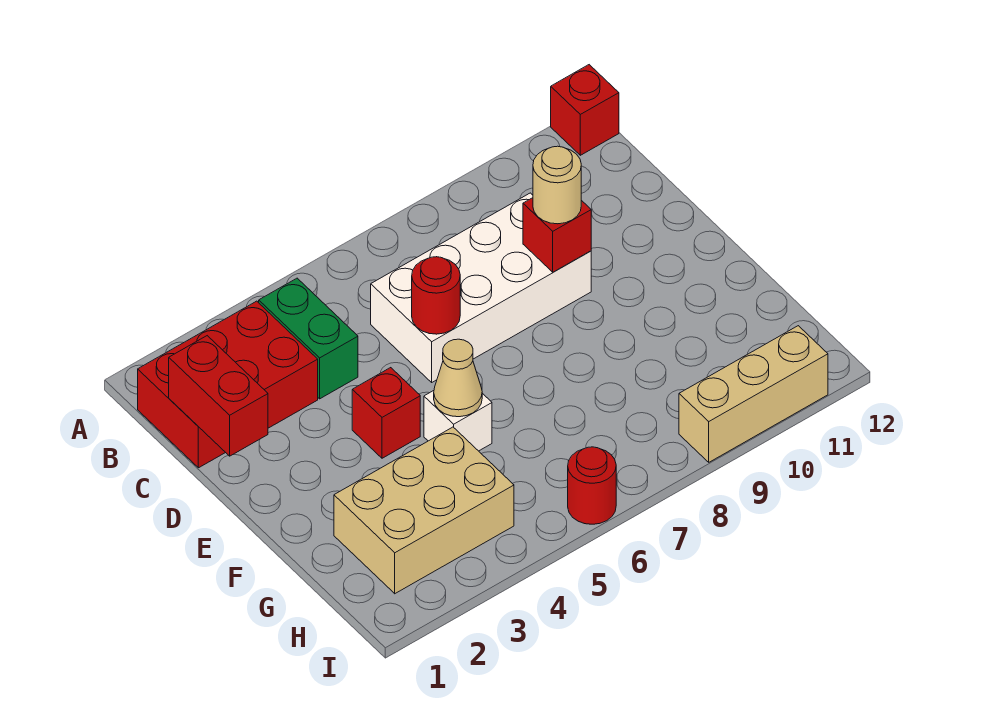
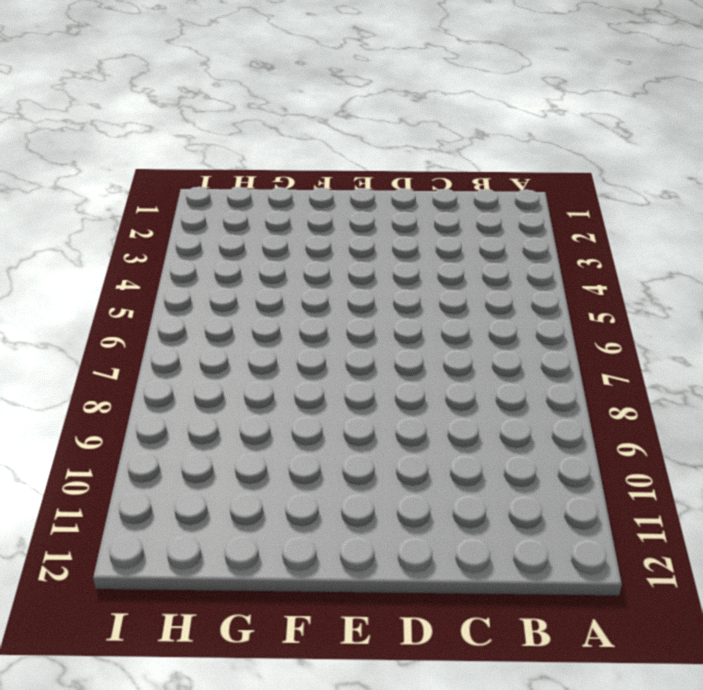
none -> red 1x1 brick [551,65,619,155]
none -> red 2x3 brick [138,301,318,468]
none -> green 1x2 brick [259,278,358,399]

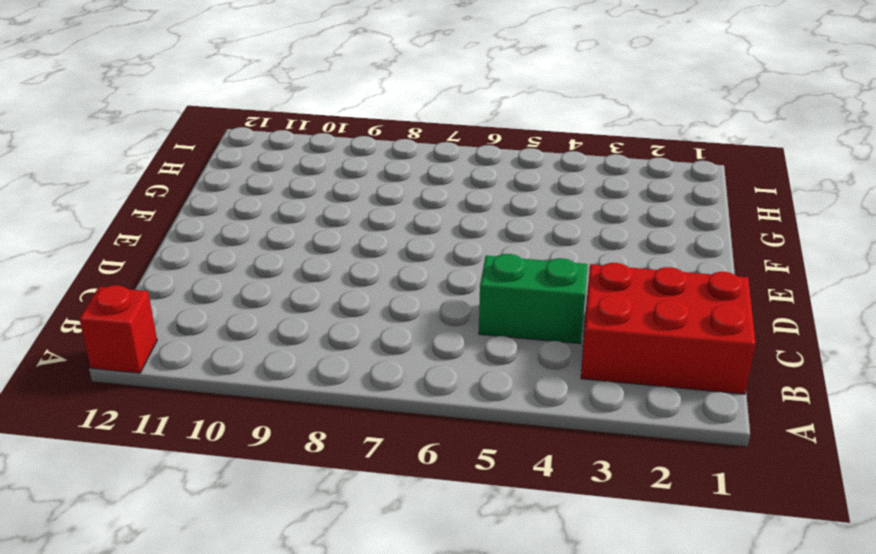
green 1x2 brick [479,254,588,344] -> green 1x2 brick turned to [259,278,358,399]
none -> white 2x4 brick [371,193,591,382]
none -> red 1x1 brick [352,368,420,458]
none -> white 1x1 brick [424,391,492,451]

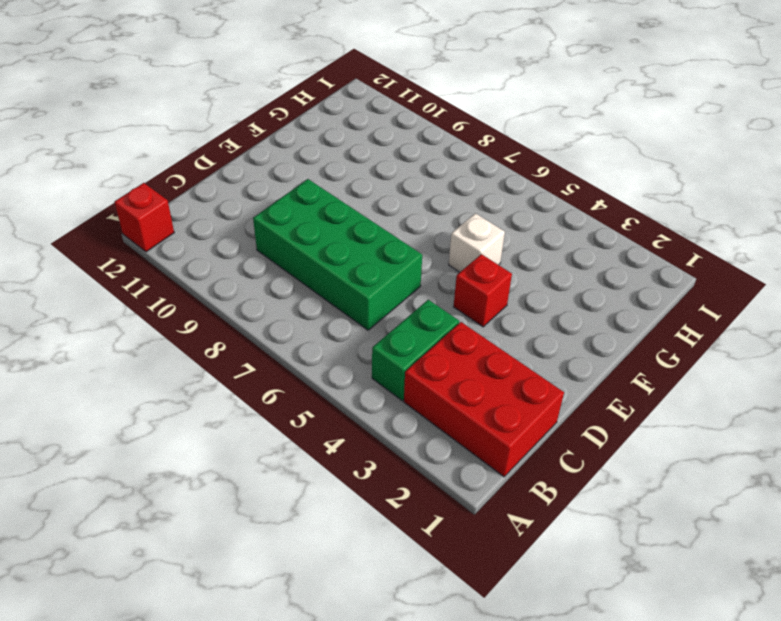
green 2x4 brick [253,179,422,330] -> white 2x4 brick [371,193,591,382]
none -> tan 2x3 brick [334,427,514,594]
none -> red 1x1 round brick [568,447,616,524]
none -> tan 1x3 brick [679,326,828,462]

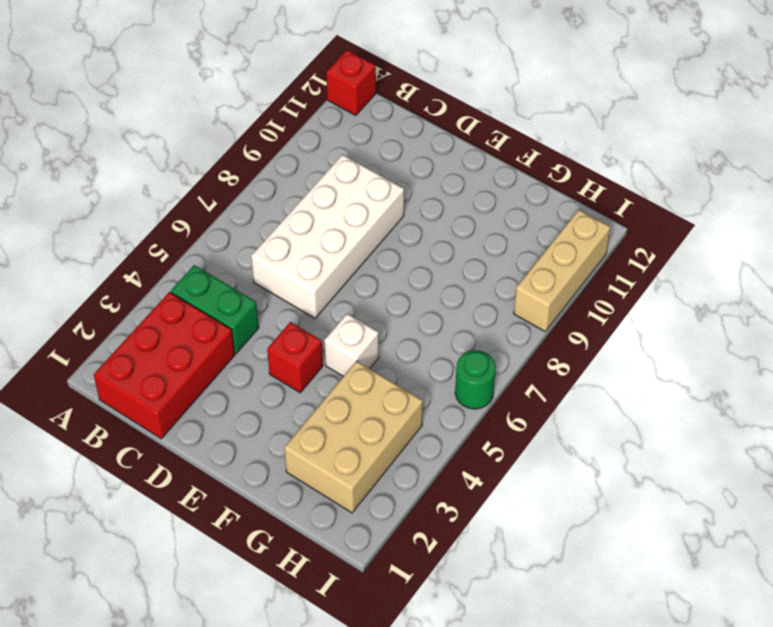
green 1x1 round brick [455,350,496,409] -> red 1x1 round brick [568,447,616,524]
none -> red 1x2 brick [169,336,268,456]
none -> red 1x1 round brick [412,257,460,334]
none -> red 1x1 brick [523,198,591,272]

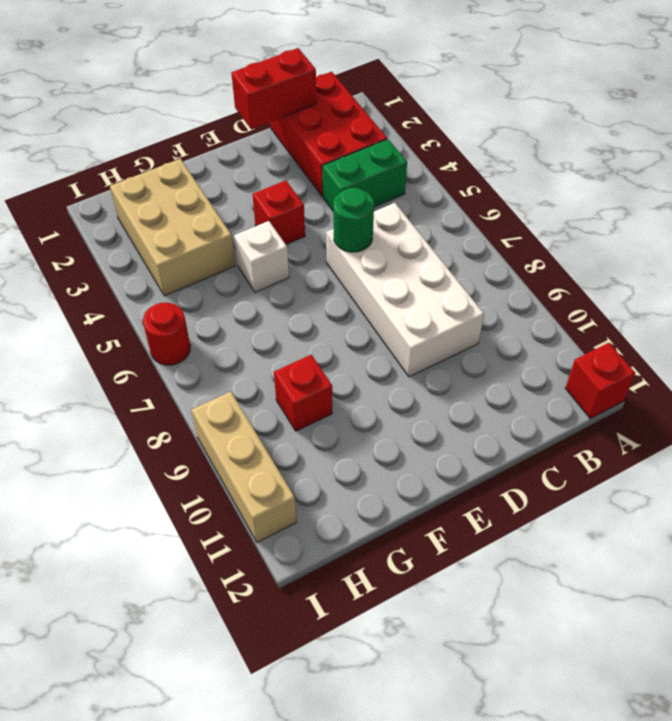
green 1x1 round brick [333,188,374,252] -> red 1x1 round brick [412,257,460,334]
red 1x1 brick [274,355,332,431] -> red 1x1 brick moved to [523,198,591,272]
none -> tan 1x1 cone [434,339,482,417]
none -> tan 1x1 round brick [533,146,581,224]

